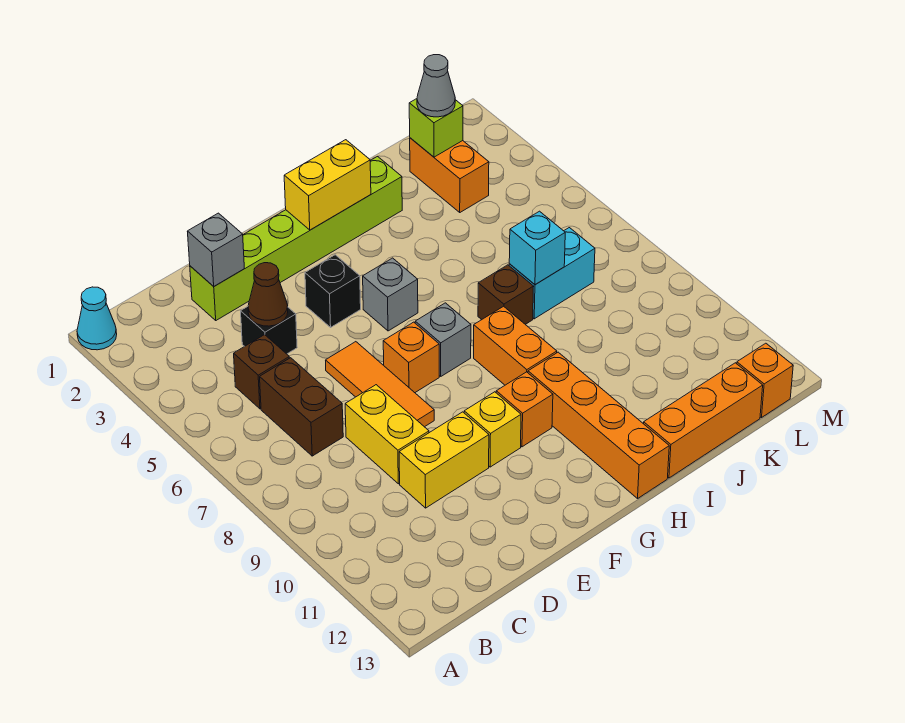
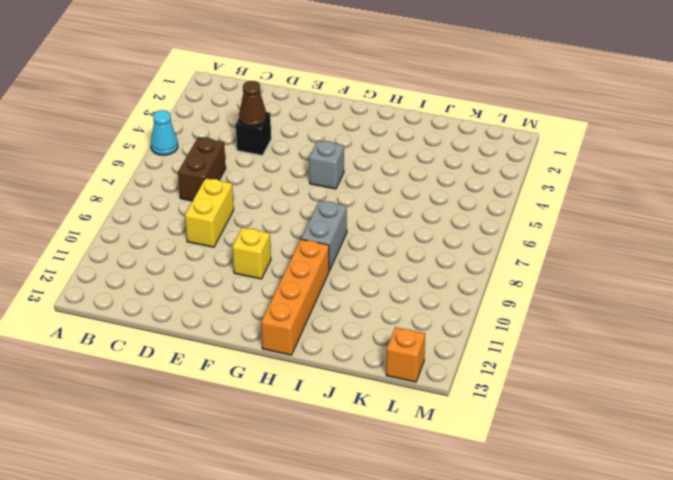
cyan 1x1 cone [151,110,178,155] -> cyan 1x1 cone moved to [77,287,117,350]
grey 1x2 brick [301,200,347,271] -> orange 1x2 brick [474,306,557,385]
none -> brown 1x1 brick [234,335,289,409]
none -> lime 1x6 brick [190,156,402,320]
none -> yellow 1x2 brick [399,412,489,508]

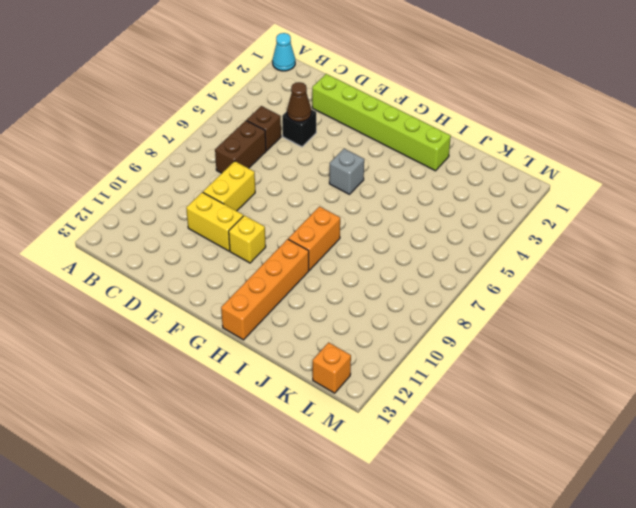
none -> orange 1x3 tile [326,342,434,427]
none -> black 1x1 brick [305,255,361,327]
none -> orange 1x1 brick [383,322,439,393]

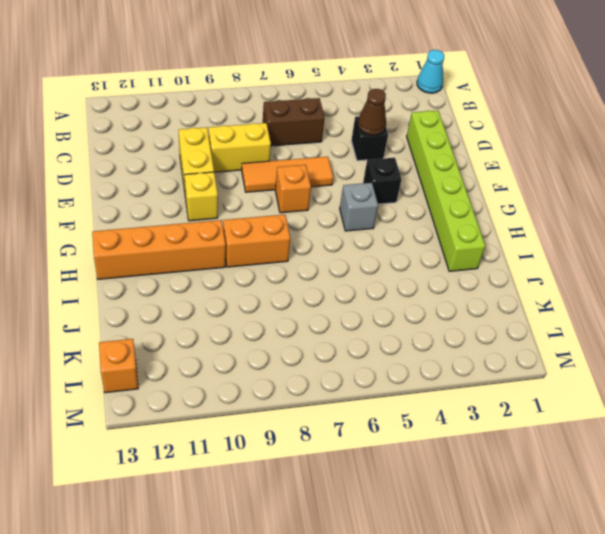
none -> brown 1x1 brick [234,335,289,409]
none -> grey 1x1 brick [415,303,471,376]
none -> orange 1x1 brick [496,372,553,447]

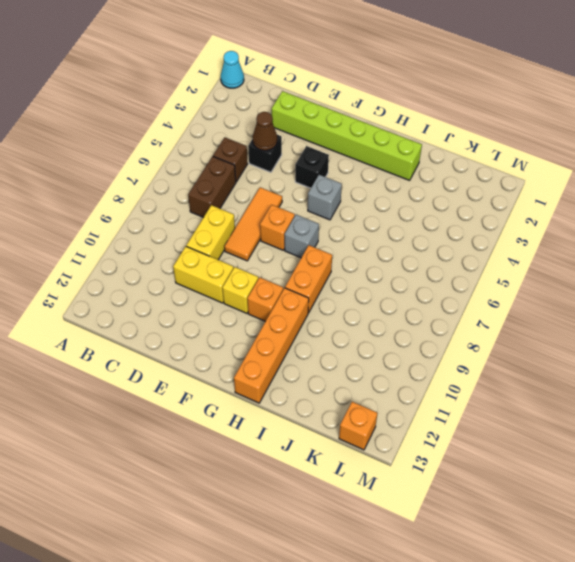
none -> brown 1x1 brick [478,265,534,324]
none -> orange 1x3 brick [644,363,763,478]
none -> cyan 1x2 brick [509,228,595,319]

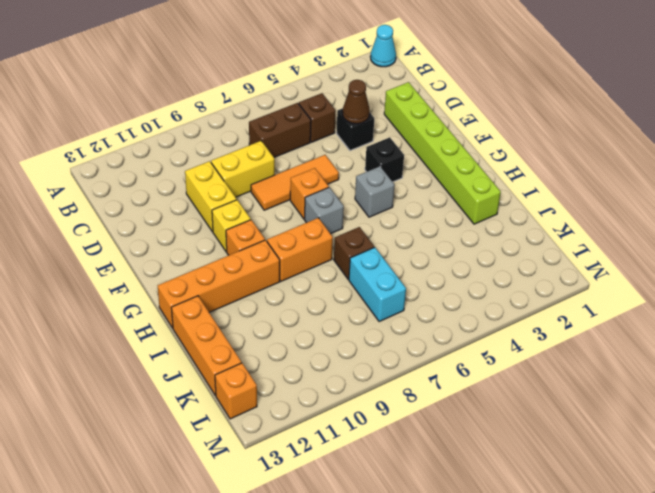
none -> orange 1x2 brick [410,138,489,212]
none -> grey 1x1 brick [187,213,244,286]
none -> yellow 1x2 brick [284,140,371,230]

